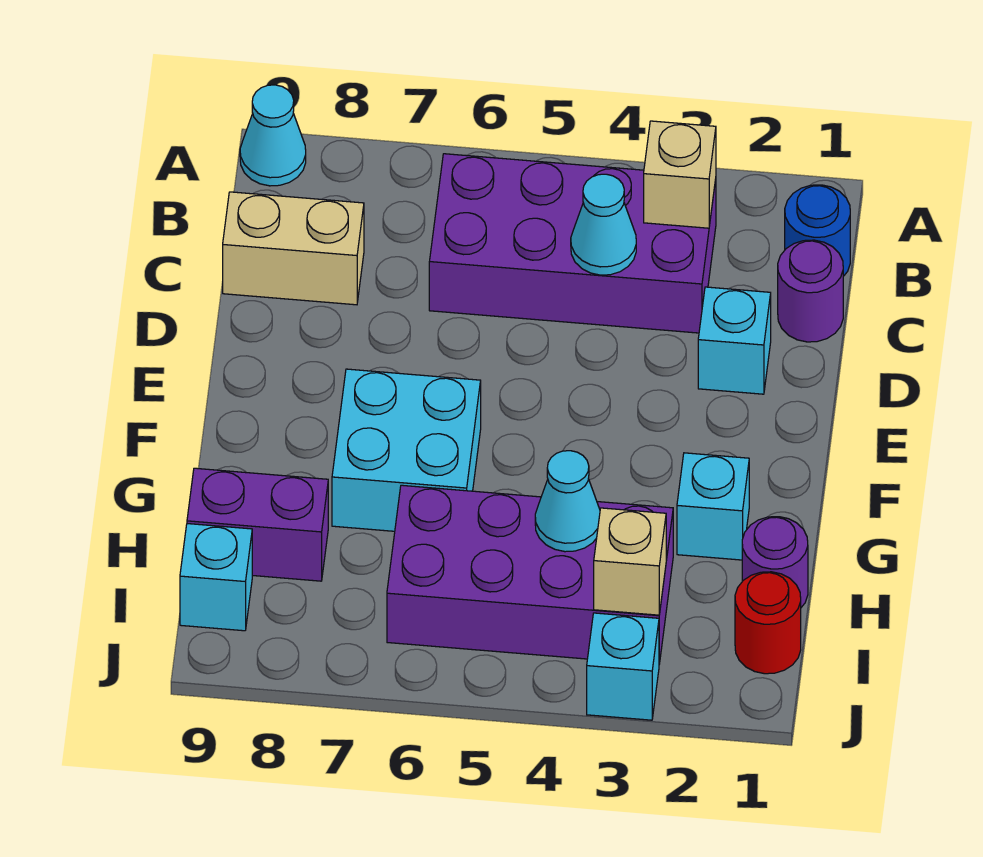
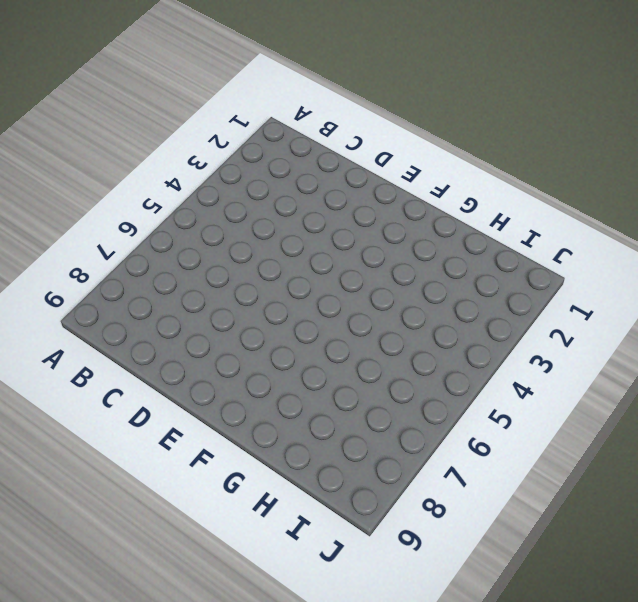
none -> cyan 1x1 cone [240,85,306,186]
none -> blue 1x1 round brick [785,185,850,276]
none -> purple 2x4 brick [429,154,716,333]

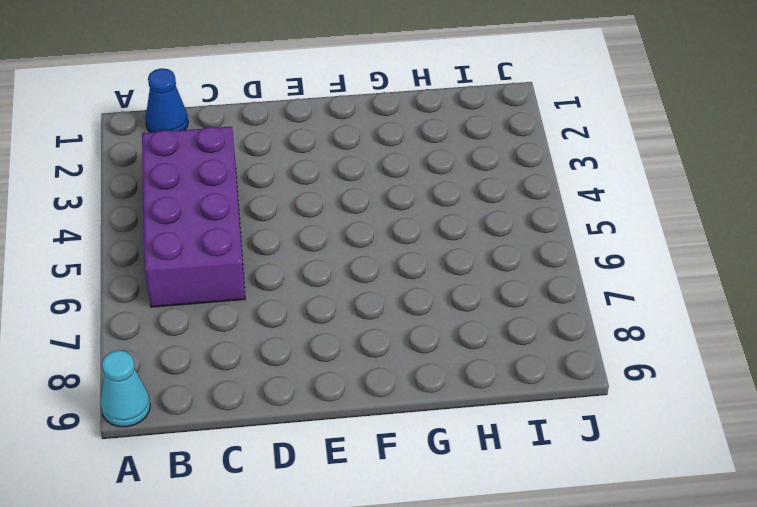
blue 1x1 cone [146,68,188,133] -> blue 1x1 round brick [785,185,850,276]
none -> purple 1x1 round brick [778,240,843,342]
none -> tan 1x2 brick [223,192,364,305]
none -> cyan 1x1 brick [698,287,771,394]

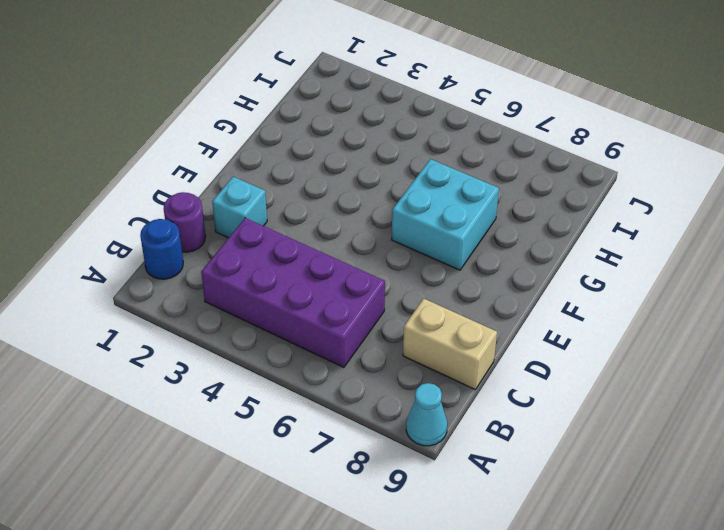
none -> cyan 1x1 brick [677,453,749,560]
none -> purple 1x1 round brick [742,517,808,607]
none -> purple 2x4 brick [387,485,673,664]

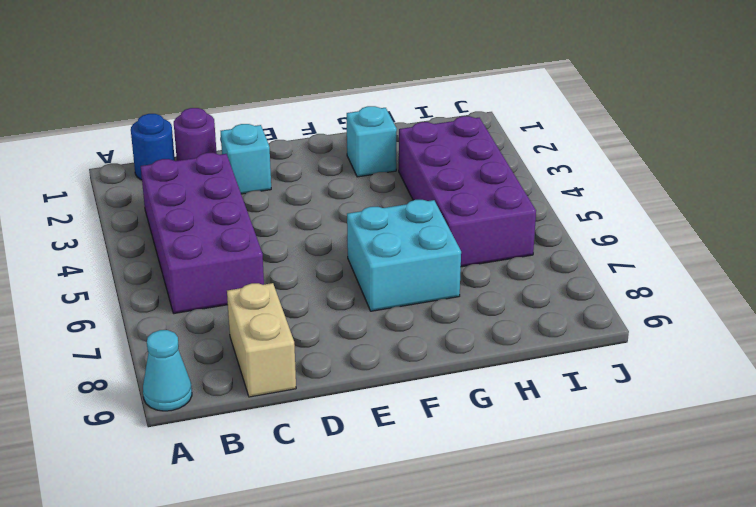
none -> purple 1x1 round brick [742,517,808,607]
none -> purple 1x2 brick [187,468,328,581]
none -> red 1x1 round brick [735,572,801,674]

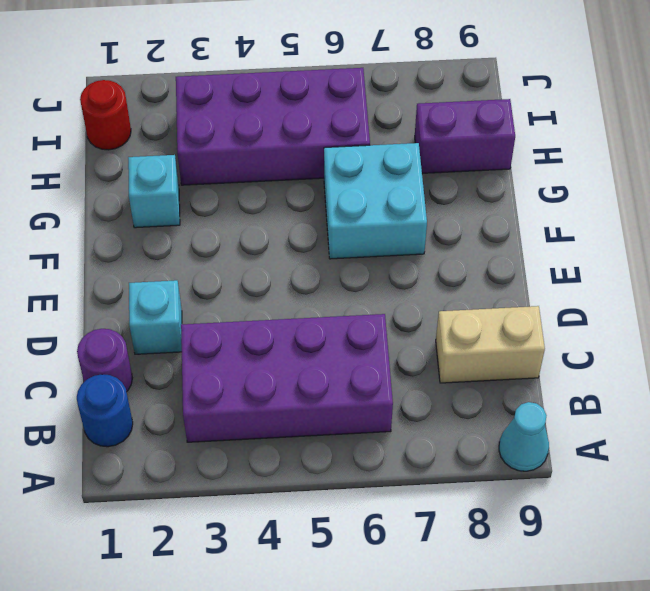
none -> purple 1x1 round brick [742,517,808,607]
none -> cyan 1x1 brick [180,524,252,631]
none -> cyan 1x1 brick [587,613,659,720]

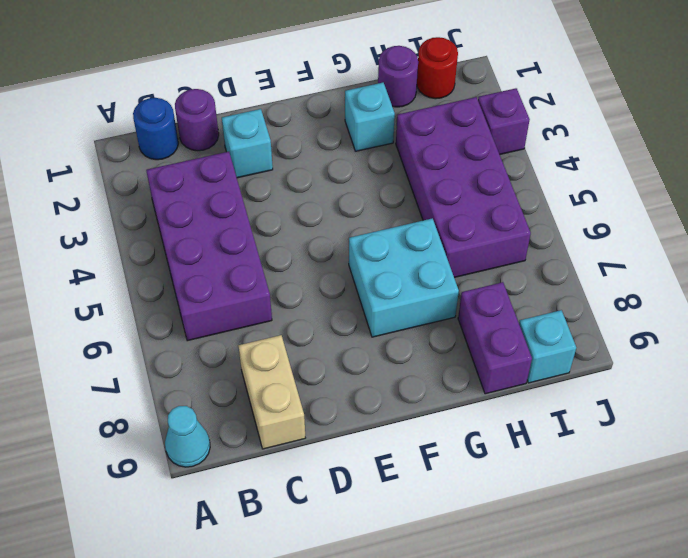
purple 1x1 brick [478,88,530,155] -> cyan 1x1 brick [587,613,659,720]
none -> tan 1x1 brick [644,121,716,228]
none -> cyan 1x1 cone [571,174,636,275]
none -> cyan 1x1 cone [535,451,600,552]

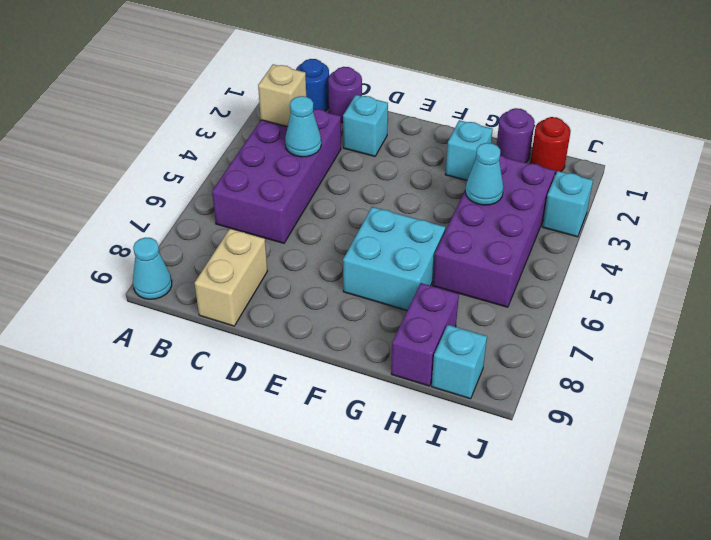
none -> tan 1x1 brick [594,508,666,615]

